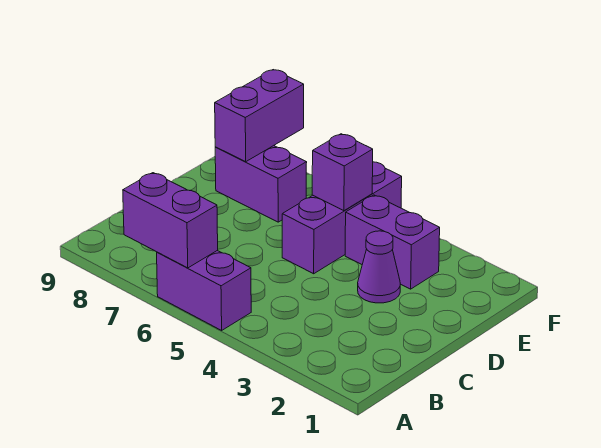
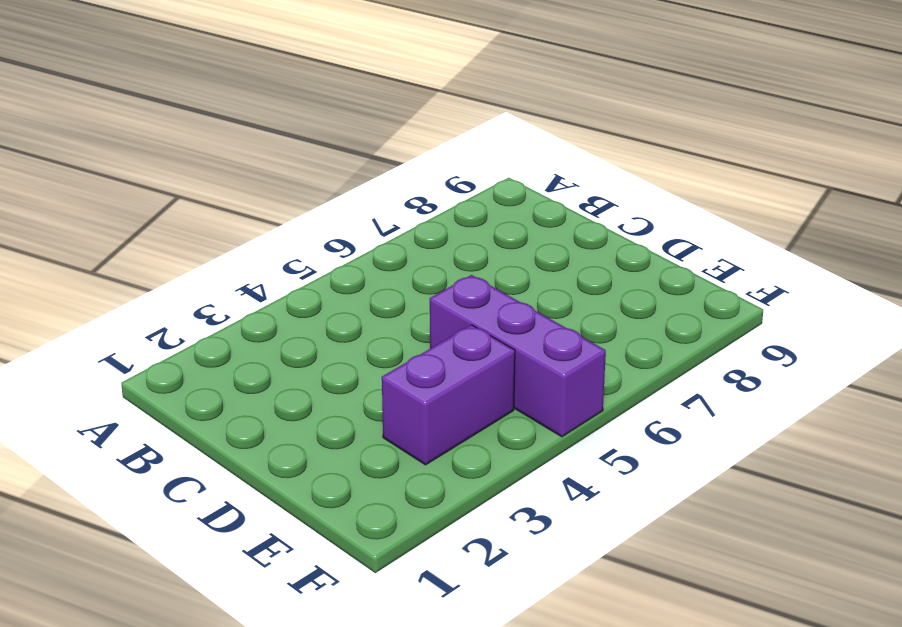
none -> purple 1x2 brick [157,251,251,330]
none -> purple 1x1 cone [358,231,400,303]

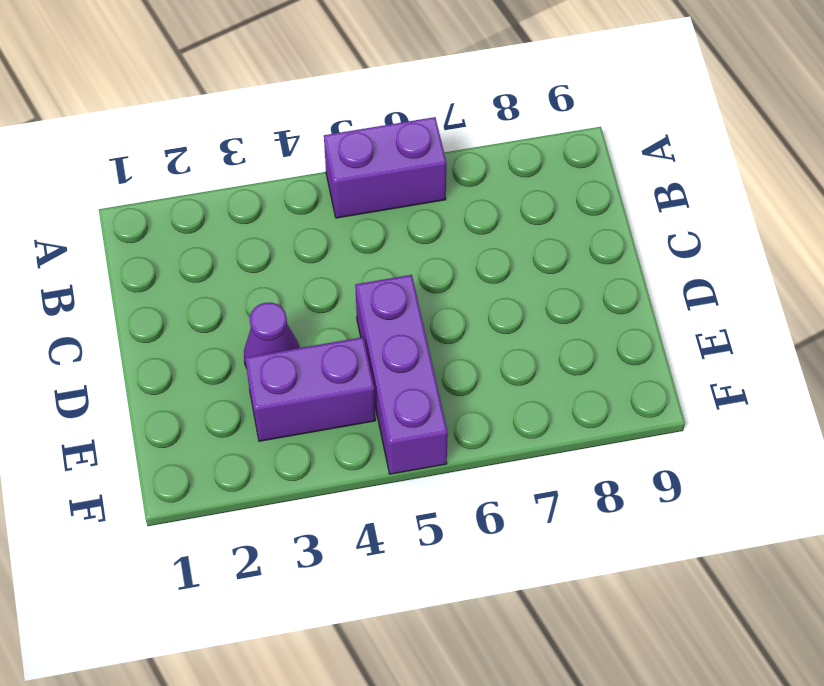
none -> purple 1x2 brick [215,146,307,222]
none -> purple 1x2 brick [123,173,218,268]

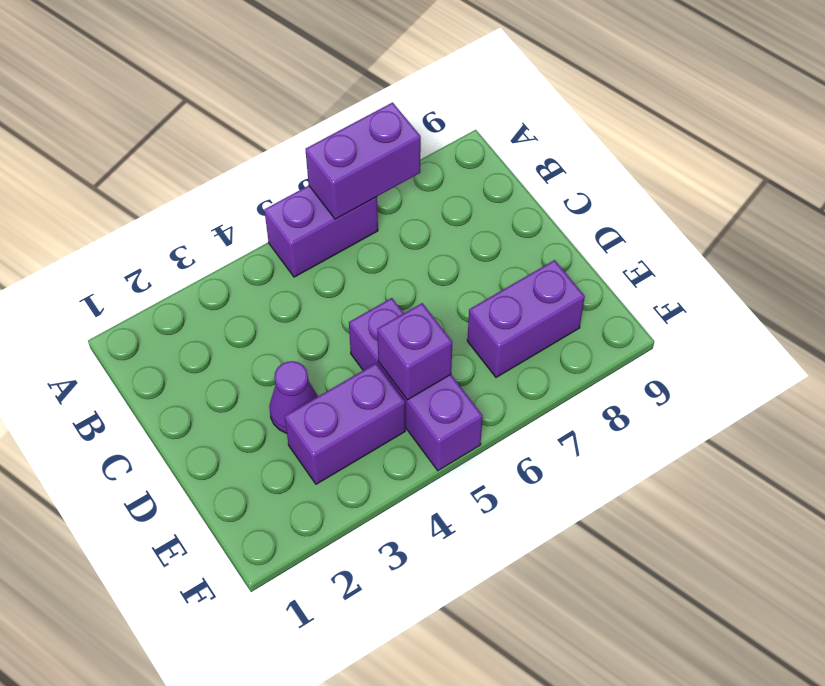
none -> purple 1x2 brick [215,70,304,162]

